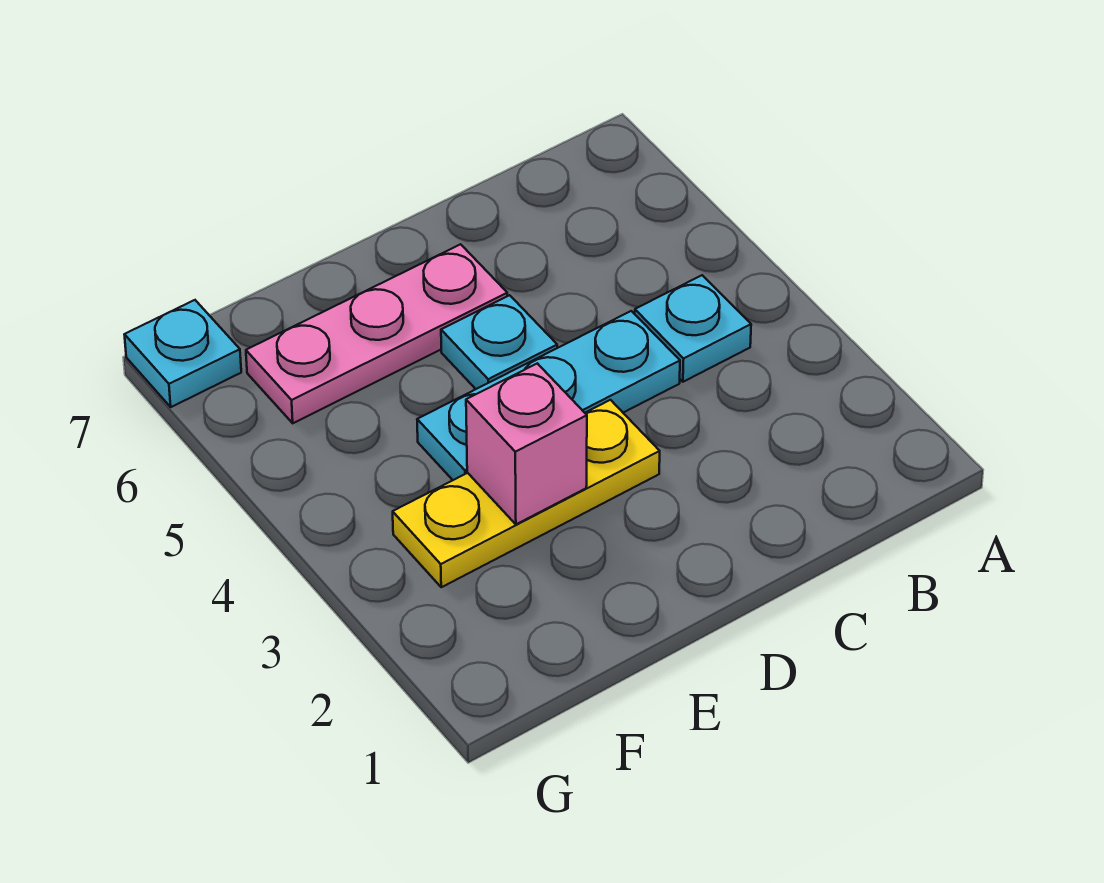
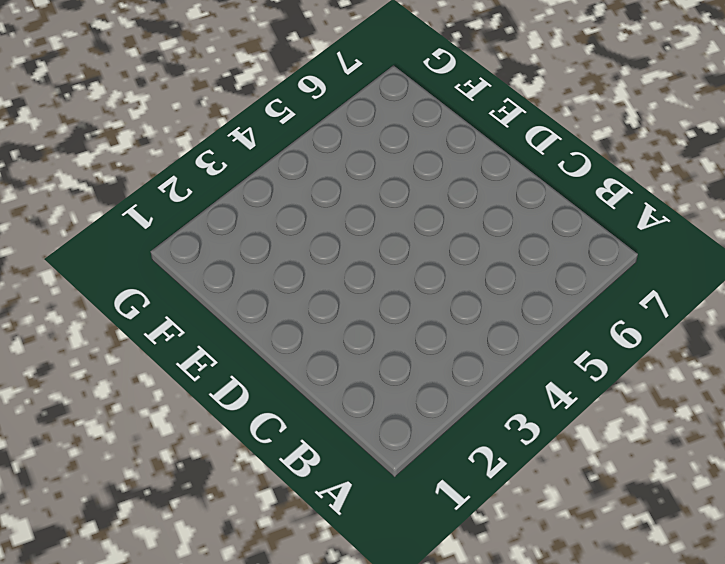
none -> cyan 1x1 plate [635,275,751,382]
none -> cyan 1x3 plate [417,311,680,480]

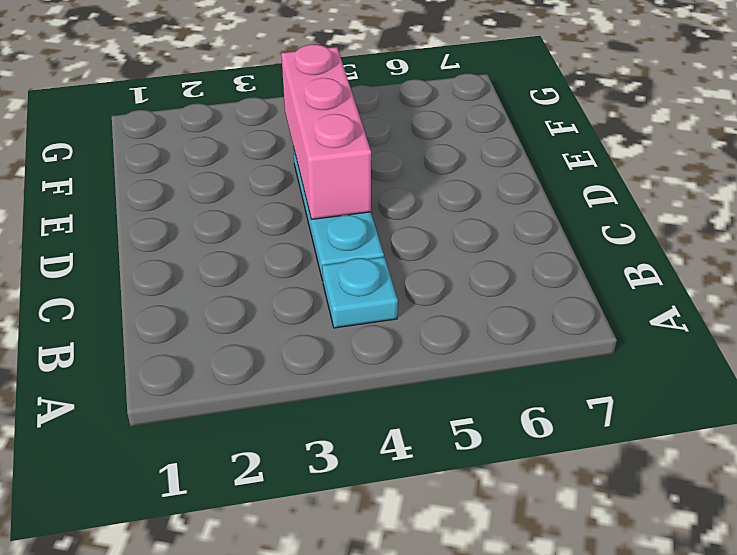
pink 1x3 brick [281,44,371,219] -> none
none -> yellow 1x3 plate [393,400,660,587]
none -> cyan 1x1 plate [441,295,557,389]

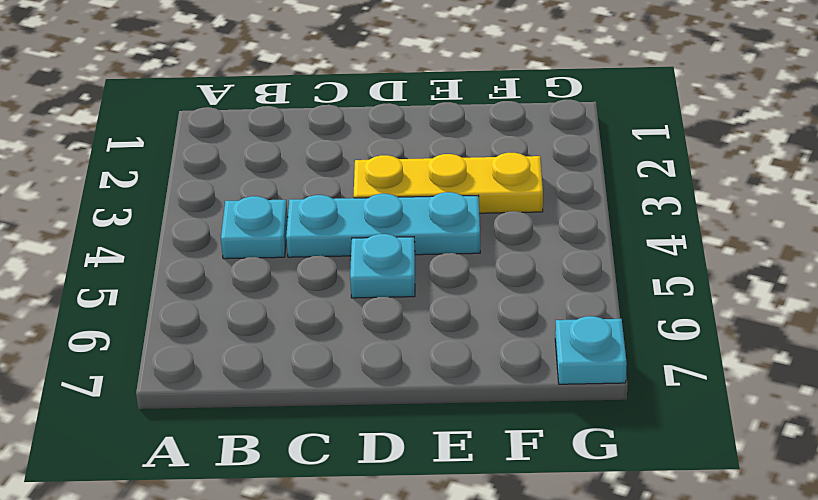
none -> pink 1x3 plate [246,244,507,423]
none -> pink 1x1 brick [466,363,587,524]

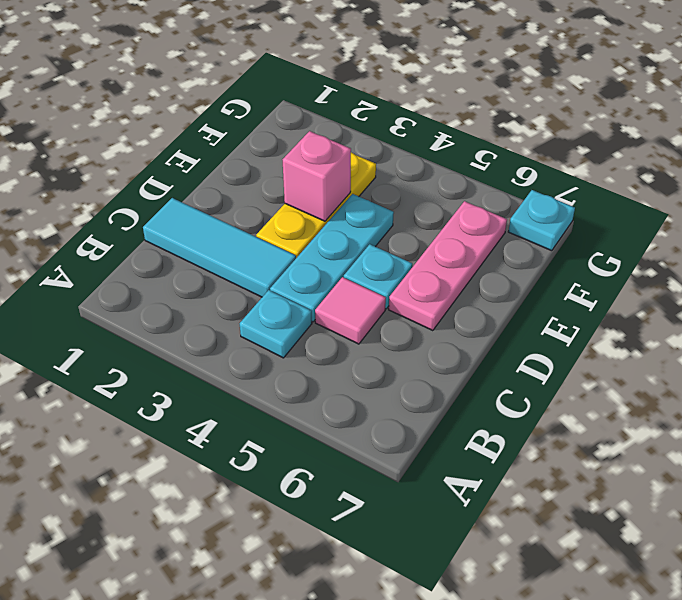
cyan 1x3 tile [143,198,296,297] -> none
pink 1x1 tile [315,277,386,344] -> none

